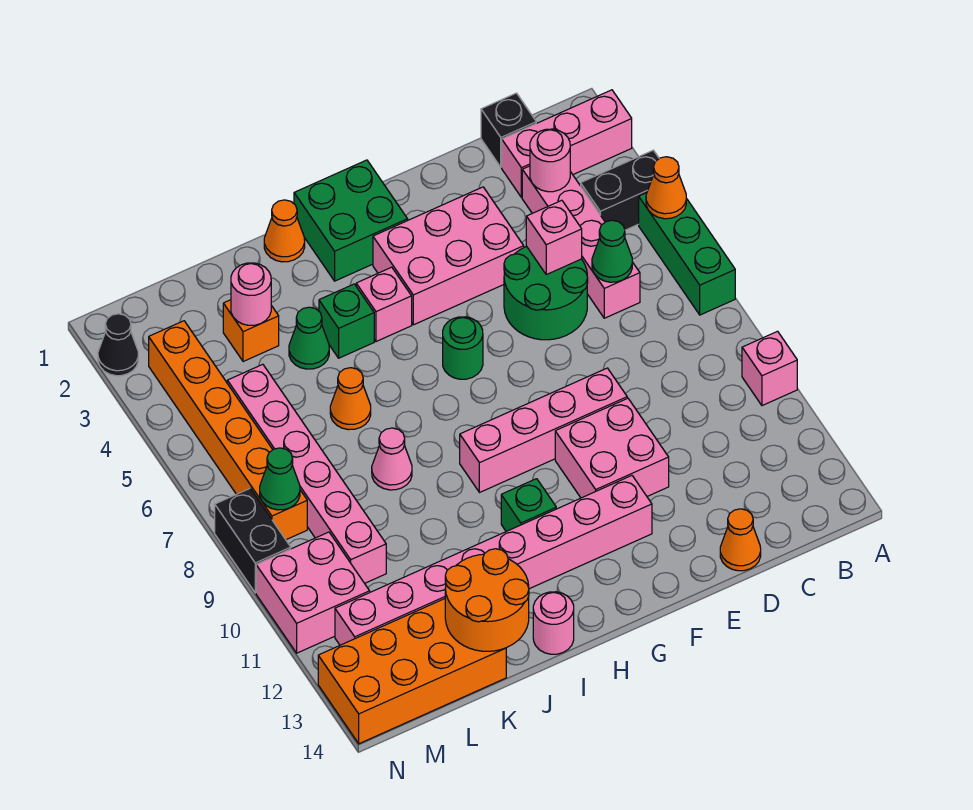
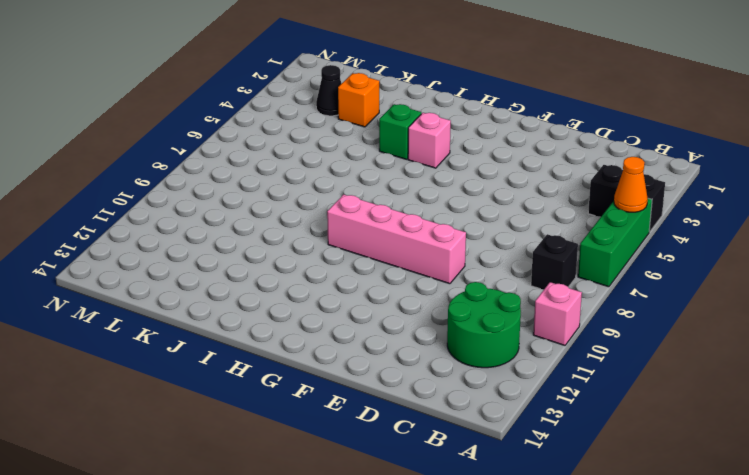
black 1x1 brick [531,234,578,289] -> black 1x1 brick moved to [481,93,536,167]
green 2x2 round brick [447,282,521,368] -> green 2x2 round brick moved to [504,246,588,340]
black 1x1 cone [316,65,341,116] -> black 1x1 cone moved to [98,314,138,376]
none -> pink 1x3 brick [502,90,632,198]
none -> pink 1x4 brick [522,166,640,318]
none -> orange 1x1 cone [720,509,761,571]
none -> pink 2x3 brick [373,187,524,325]

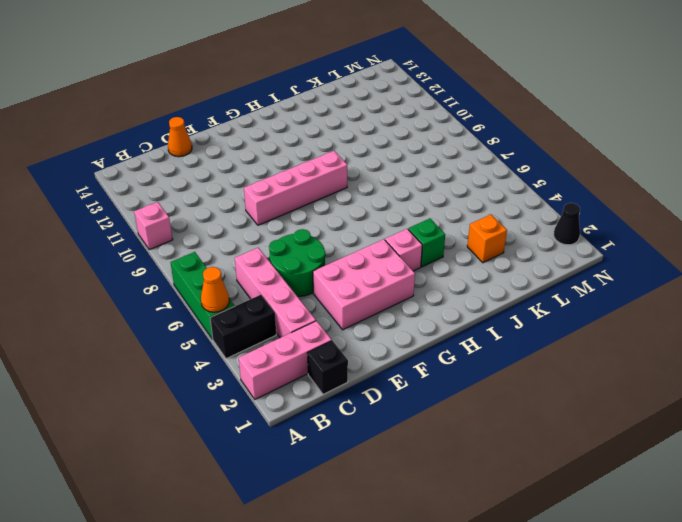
none -> pink 2x2 brick [555,398,669,498]
none -> pink 1x8 brick [335,476,652,645]
none -> green 2x2 brick [294,160,408,281]
none -> green 1x1 round brick [443,317,483,379]

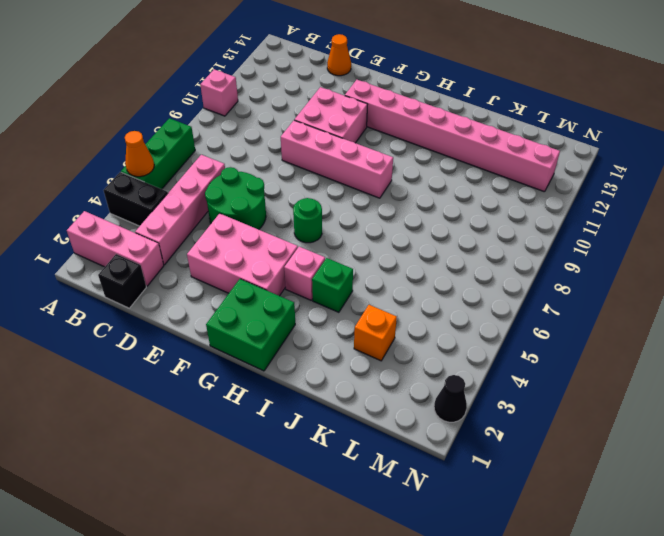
none -> green 1x1 brick [501,479,556,531]
none -> orange 1x1 cone [264,200,305,262]
none -> pink 1x1 round brick [533,592,574,654]
none -> green 1x1 cone [289,307,329,369]

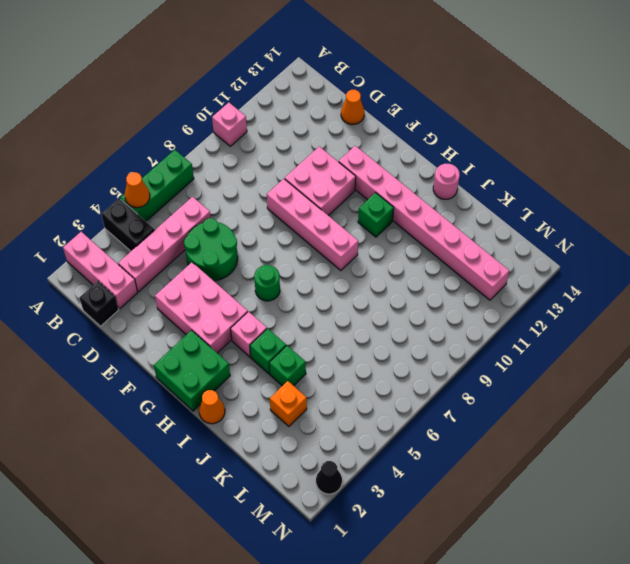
green 1x1 brick [269,346,306,386] -> green 1x1 cone [289,307,329,369]
none -> orange 1x1 cone [330,368,371,430]
none -> pink 1x1 cone [372,428,412,490]
none -> orange 2x4 brick [318,599,506,744]
none -> pink 1x6 brick [227,364,386,583]

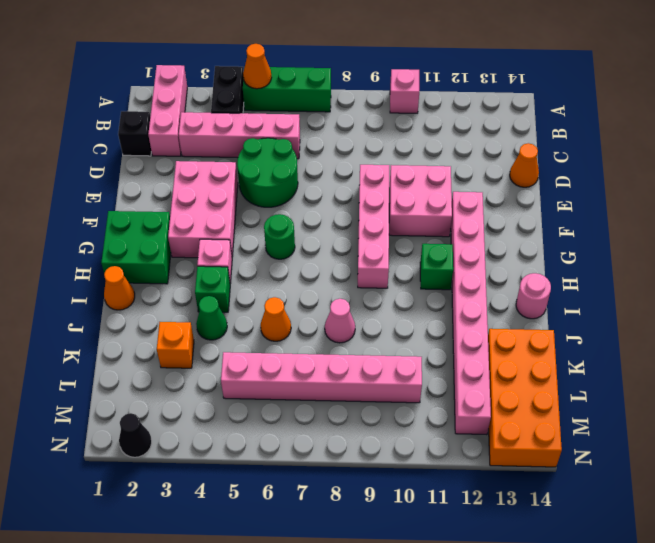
none -> orange 1x6 brick [149,321,307,540]
none -> pink 2x2 brick [256,532,370,653]
none -> black 1x2 brick [215,489,291,593]
none -> pink 1x1 round brick [530,129,570,192]

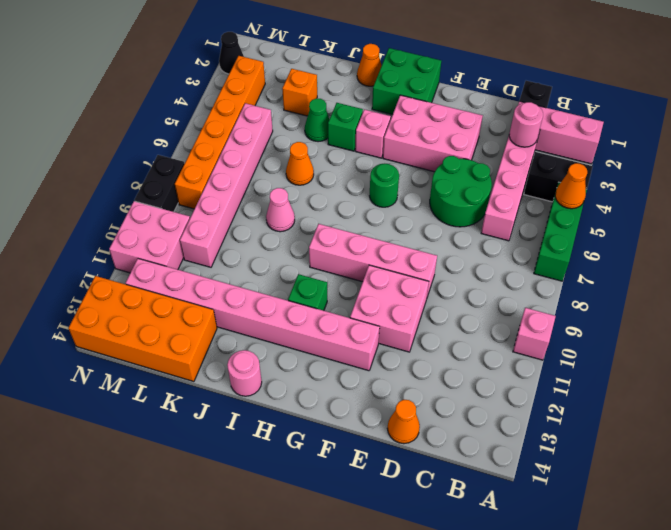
none -> green 1x1 cone [592,220,632,282]
none -> pink 1x1 brick [526,200,582,275]
none -> orange 2x2 round brick [445,549,529,651]
none -> pink 1x1 round brick [231,263,271,325]

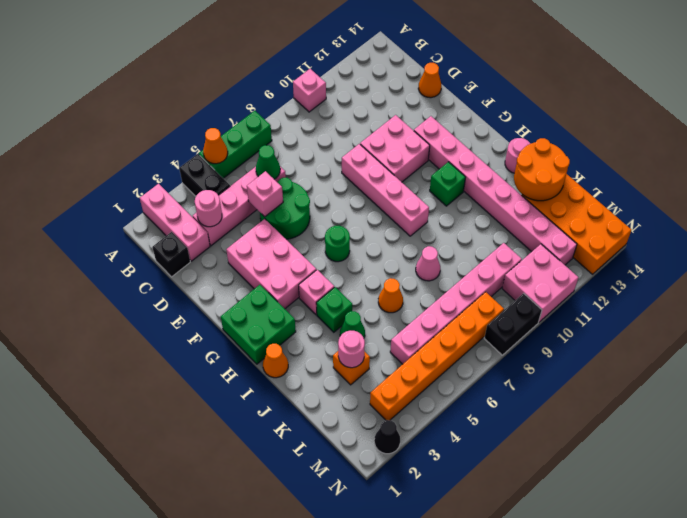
none -> green 1x1 cone [260,448,300,510]

